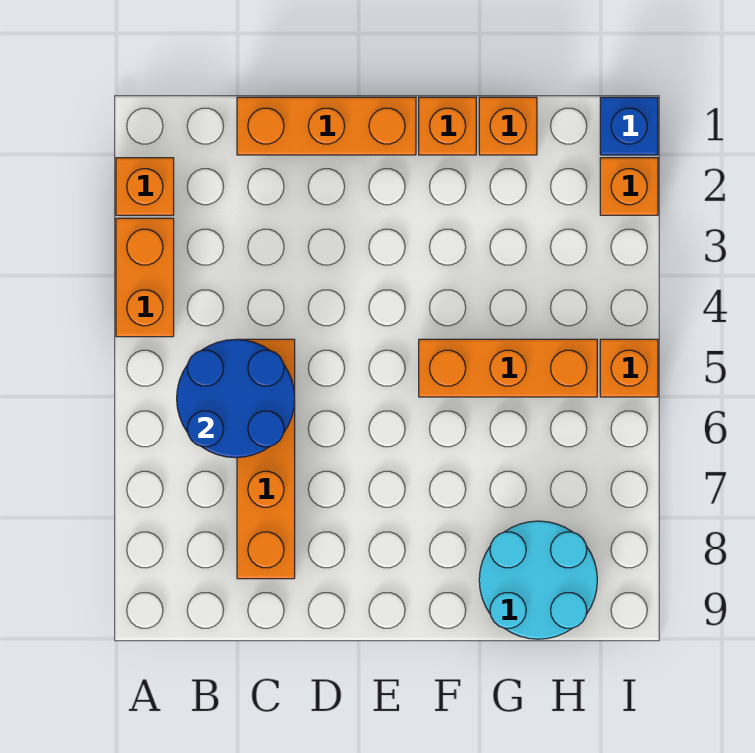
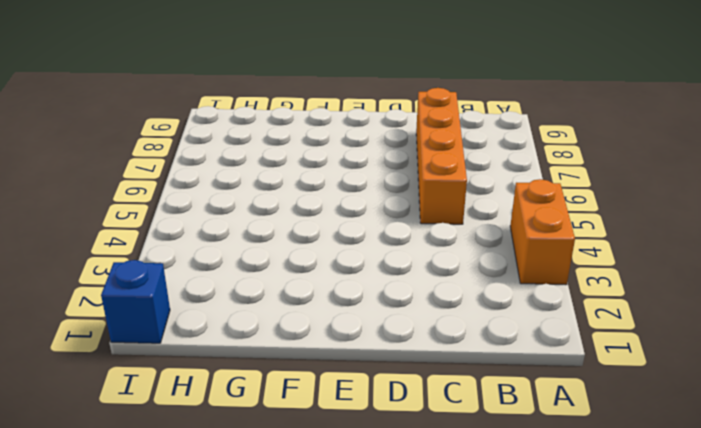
none -> orange 1x1 brick [116,158,174,215]
none -> orange 1x3 brick [237,97,416,155]
none -> orange 1x1 brick [419,97,476,155]

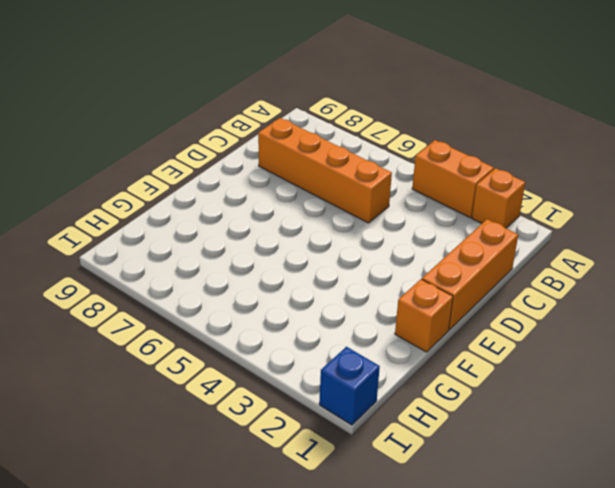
none -> orange 1x3 brick [419,339,597,397]
none -> orange 1x1 brick [479,97,537,155]
none -> cyan 2x2 round brick [479,521,597,639]

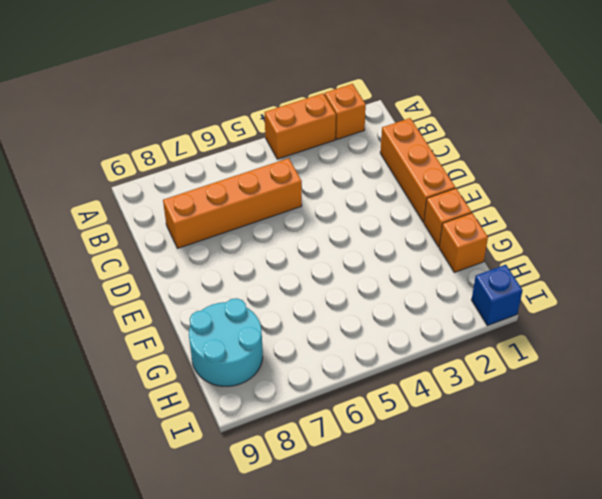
none -> orange 1x3 brick [419,339,597,397]
none -> orange 1x1 brick [600,158,658,215]
none -> orange 1x1 brick [600,339,658,397]

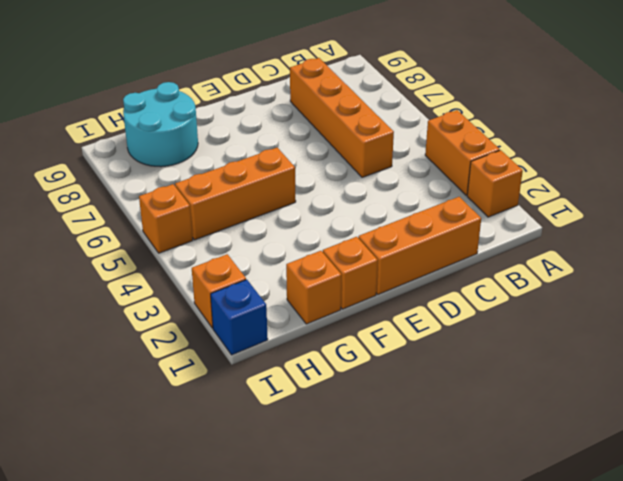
none -> blue 2x2 round brick [177,339,295,458]

